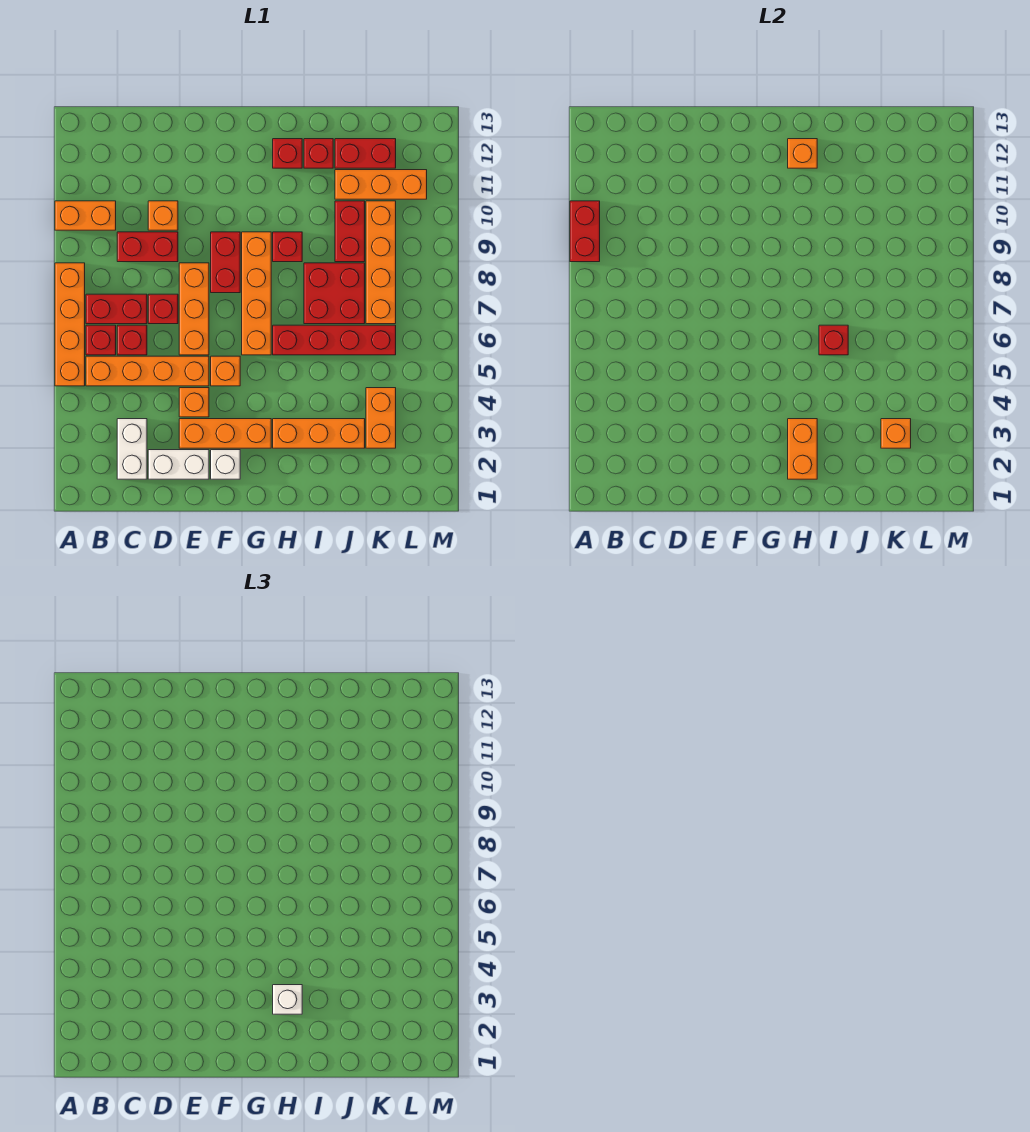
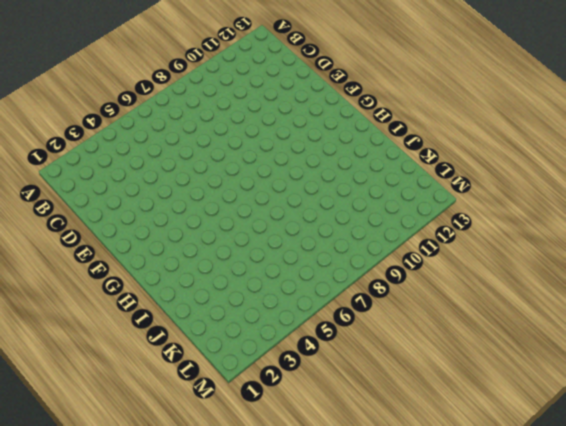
none -> orange 1x4 brick [55,263,85,386]
none -> orange 1x2 brick [55,201,116,230]
none -> orange 1x4 brick [86,356,209,386]
none -> red 1x1 brick [86,325,116,355]

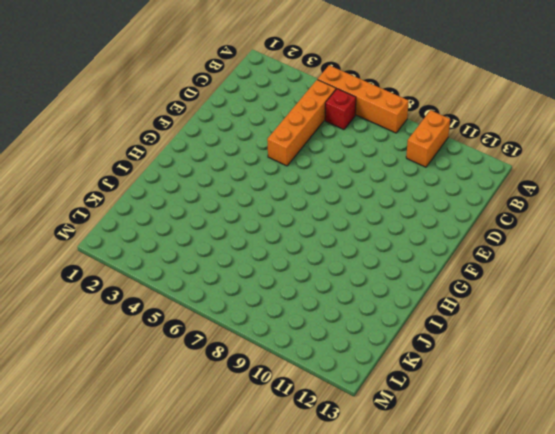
none -> red 1x2 brick [86,294,147,324]
none -> white 1x2 brick [117,419,147,479]
none -> red 1x1 brick [117,325,147,355]
none -> red 1x2 brick [117,232,178,262]

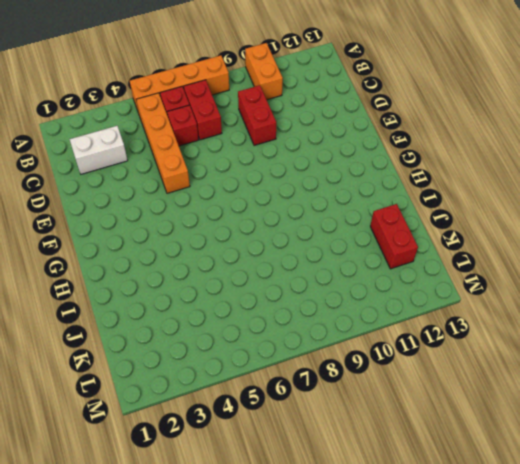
none -> white 1x2 brick [148,450,209,479]
none -> red 1x1 brick [148,294,178,324]
none -> orange 1x1 brick [148,201,178,230]
none -> orange 1x3 brick [179,419,271,448]

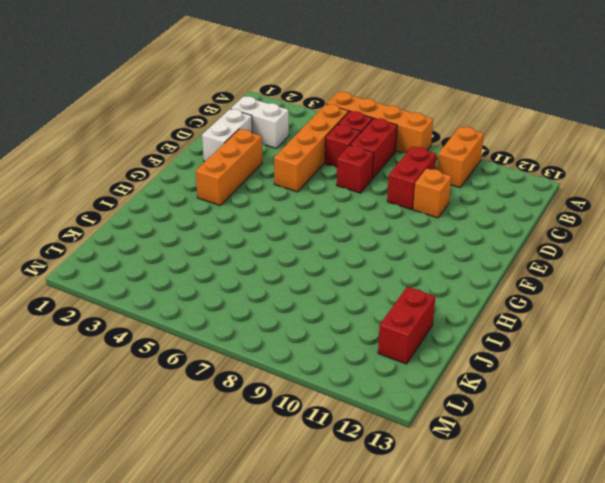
none -> orange 1x1 brick [179,388,209,417]
none -> orange 1x3 brick [179,263,209,355]
none -> white 1x1 brick [211,450,240,479]
none -> orange 1x1 brick [211,356,240,386]

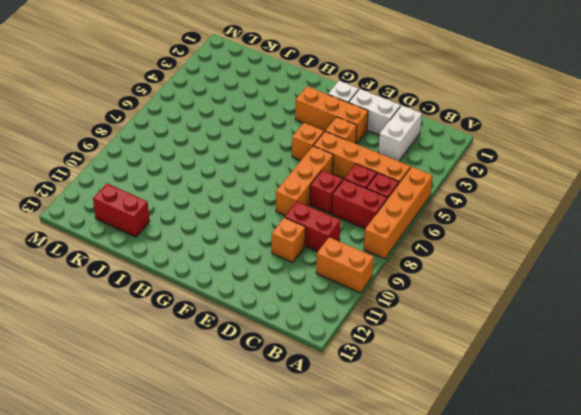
none -> red 1x2 brick [211,232,240,293]
none -> orange 1x4 brick [242,232,271,355]
none -> orange 1x3 brick [273,419,365,448]
none -> red 1x4 brick [273,325,396,355]

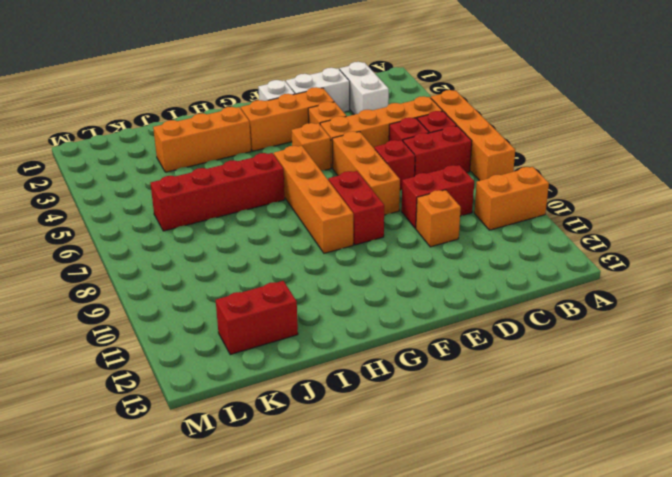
none -> red 1x1 brick [273,232,302,262]
none -> red 1x1 brick [273,139,302,168]
none -> red 2x2 brick [304,263,365,324]
none -> red 1x1 brick [304,139,333,168]

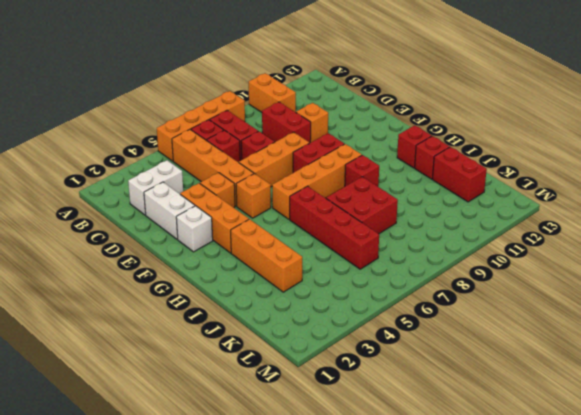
none -> red 1x2 brick [335,201,365,262]
none -> orange 1x3 brick [335,170,427,199]
none -> orange 1x2 brick [366,388,396,448]
none -> orange 1x4 brick [366,201,396,324]

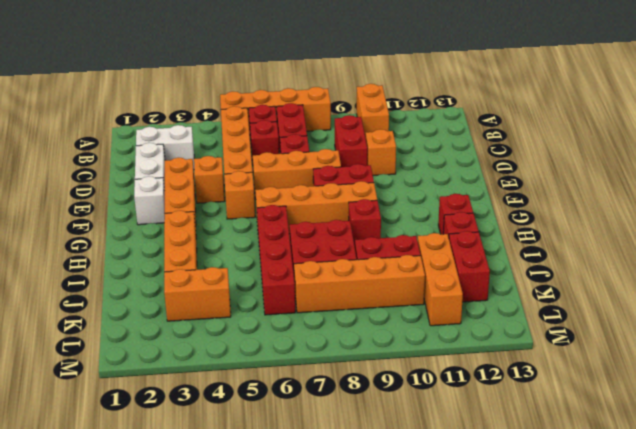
none -> red 1x2 brick [570,201,600,262]
none -> orange 1x2 brick [788,419,817,479]
none -> orange 1x1 brick [788,139,817,168]
none -> red 1x1 brick [819,325,848,355]

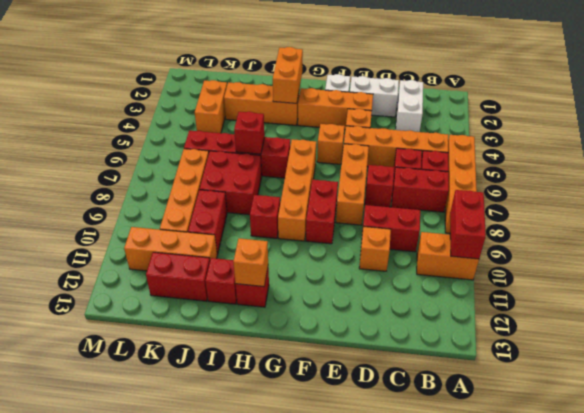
none -> orange 1x1 brick [881,419,911,448]
none -> white 1x1 brick [273,985,302,1014]

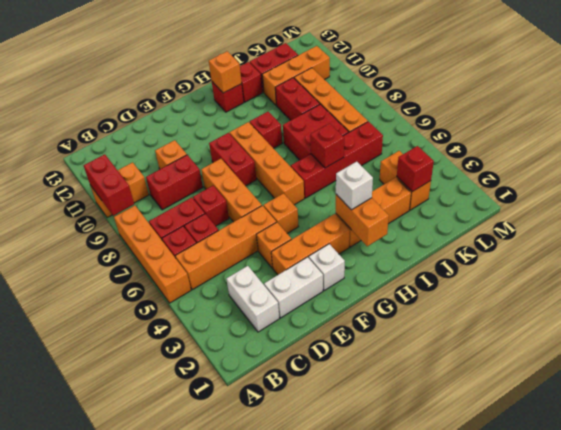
red 1x1 brick [397,146,434,192] -> orange 1x1 brick [881,419,911,448]

